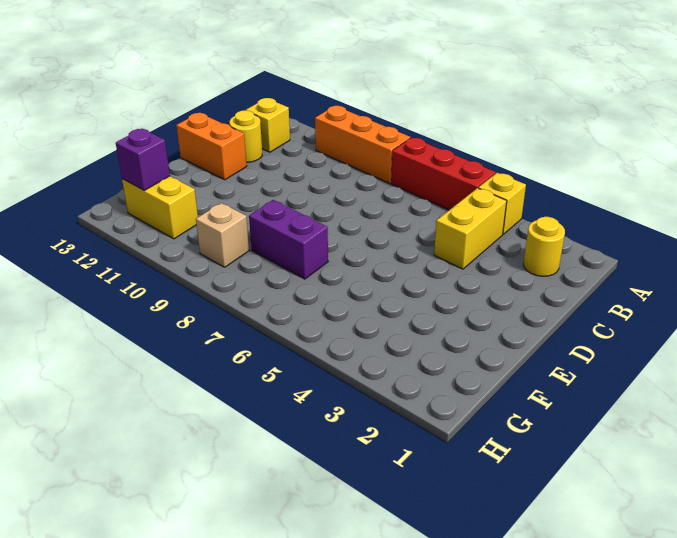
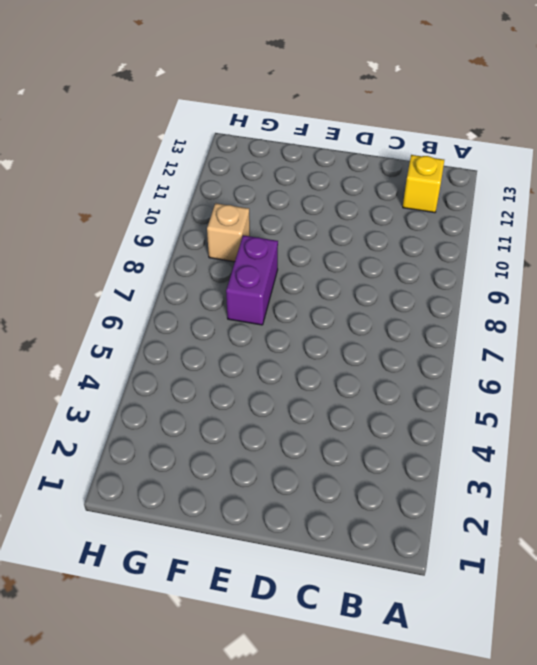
none -> yellow 1x1 brick [478,173,526,234]
none -> red 1x3 brick [391,138,496,210]
none -> orange 1x3 brick [315,106,410,184]

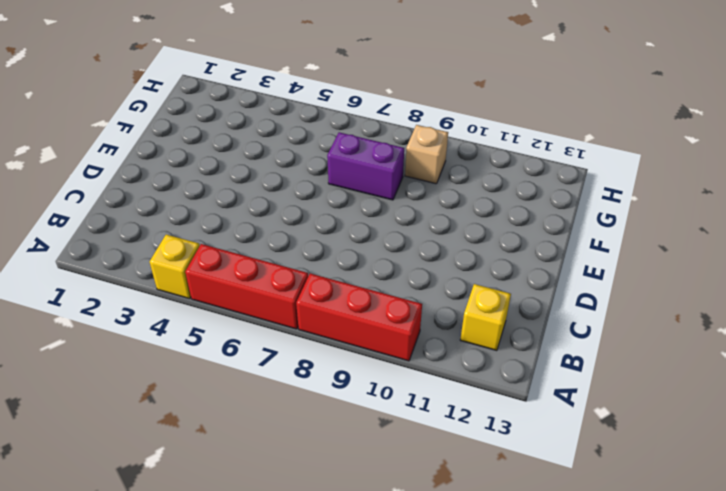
red 1x3 brick [296,273,422,361] -> orange 1x3 brick [315,106,410,184]
none -> yellow 1x1 round brick [523,217,565,276]
none -> yellow 1x2 brick [434,188,507,269]
none -> yellow 1x1 round brick [229,110,262,162]

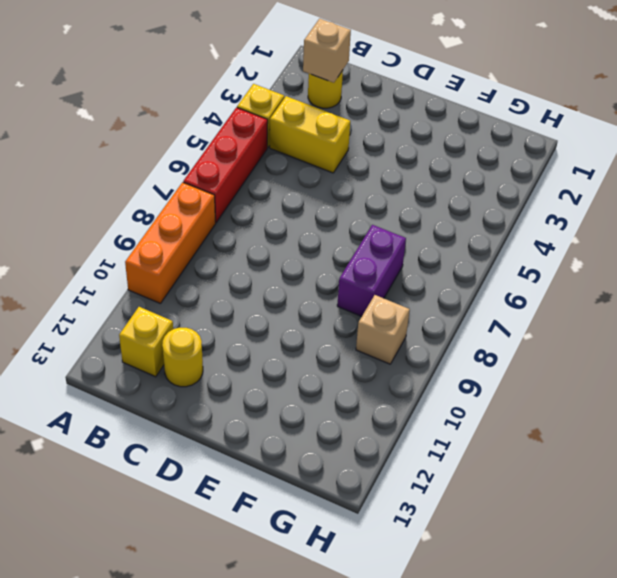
tan 1x1 brick [303,19,351,83] -> none
none -> orange 1x2 brick [176,113,247,180]
none -> yellow 1x2 brick [122,176,198,239]
none -> purple 1x1 brick [116,129,170,190]

